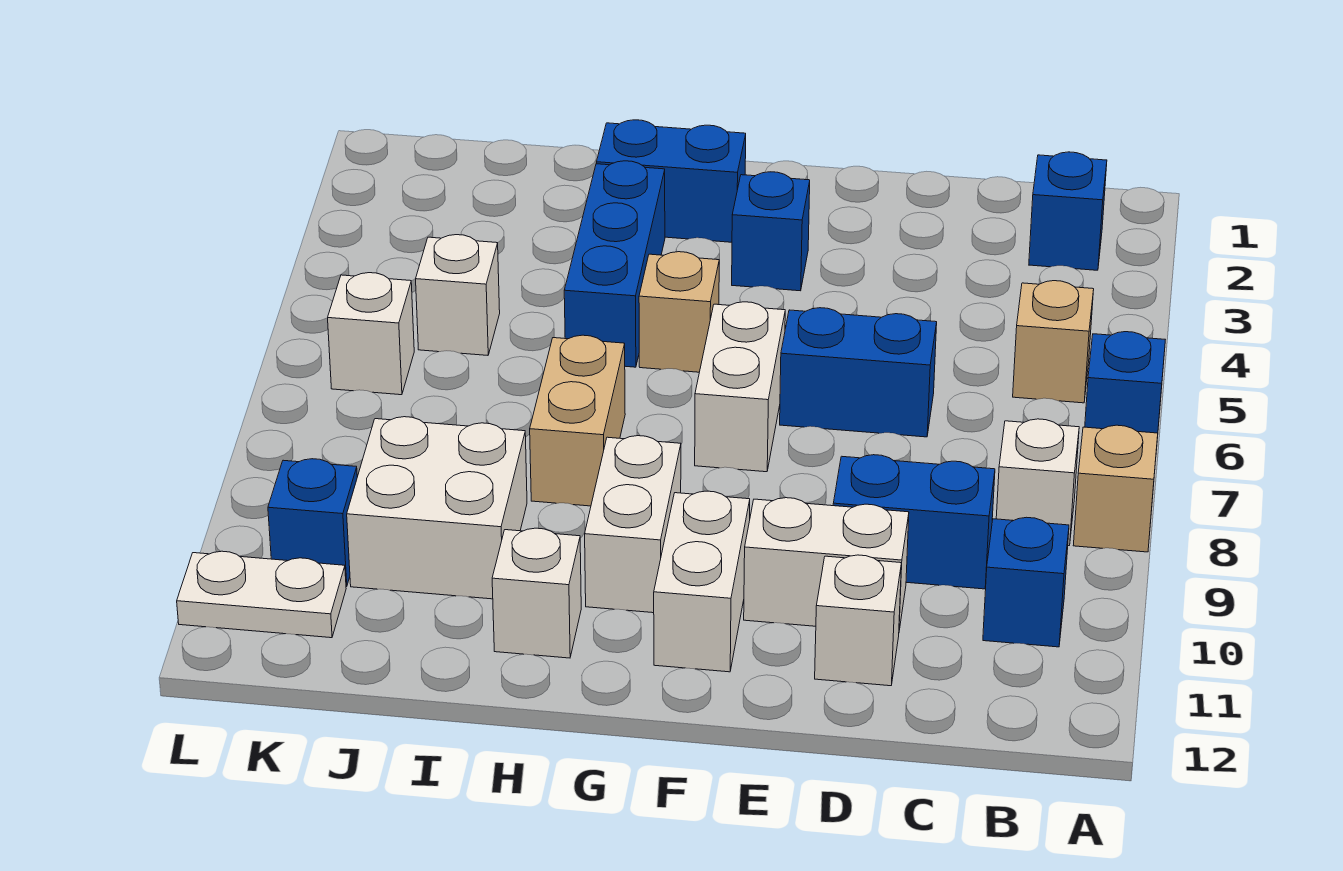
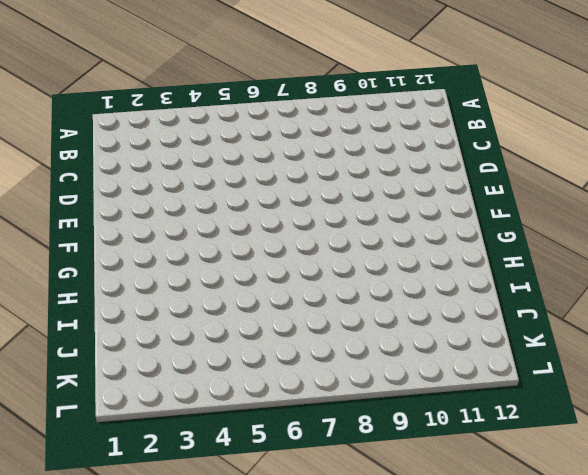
none -> blue 1x1 brick [1085,332,1165,450]
none -> tan 1x1 brick [1073,425,1158,552]
none -> blue 1x1 brick [1029,152,1107,270]

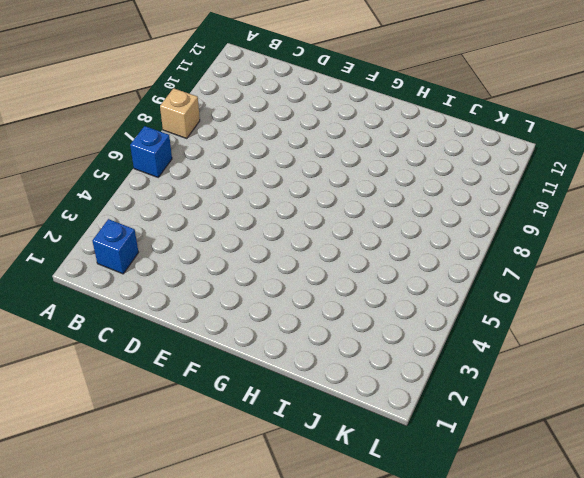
none -> tan 1x1 brick [1013,281,1094,403]
none -> white 1x1 brick [996,419,1079,546]
none -> blue 1x1 brick [983,517,1069,647]

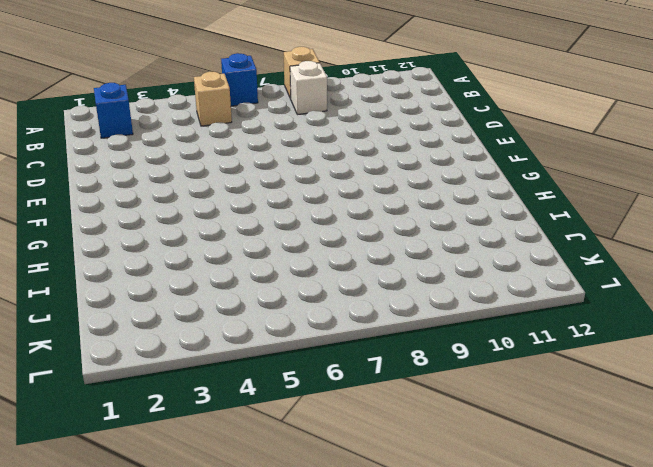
none -> blue 1x1 brick [983,517,1069,647]
none -> blue 1x2 brick [833,455,995,589]
none -> blue 1x2 brick [780,308,937,437]

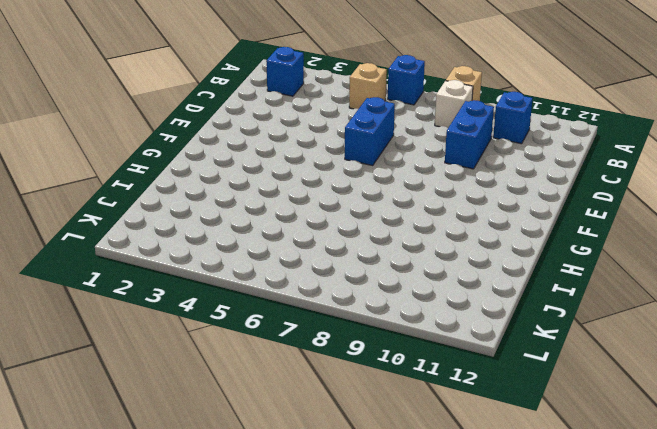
none -> white 1x2 brick [744,498,909,630]
none -> white 1x1 brick [815,555,901,686]
none -> blue 1x1 brick [732,172,810,291]

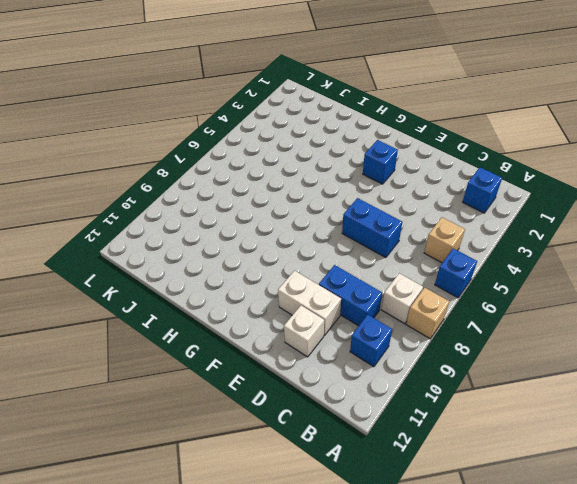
none -> white 1x2 brick [695,302,785,472]
none -> white 1x2 brick [654,491,750,672]
none -> blue 1x2 brick [597,120,746,242]

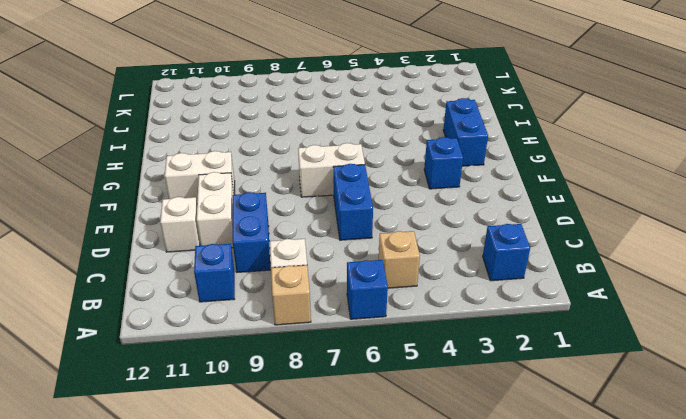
none -> tan 1x1 brick [639,252,719,372]
none -> white 1x2 brick [585,436,681,613]
none -> blue 1x3 brick [564,161,665,367]

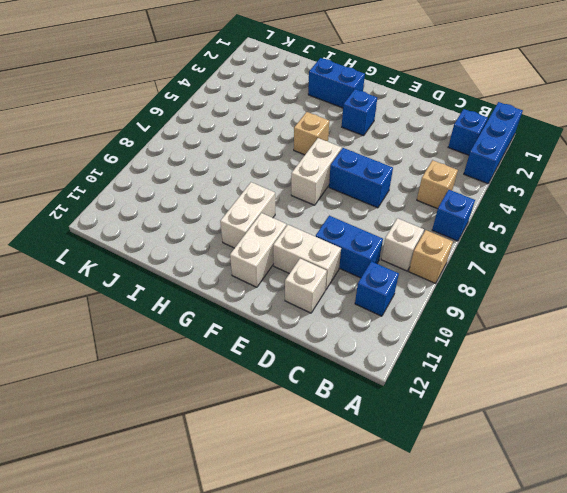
blue 1x3 brick [464,102,523,184] -> blue 1x3 brick moved to [564,161,665,367]
none -> tan 1x2 brick [530,335,625,506]
none -> white 1x1 brick [492,528,581,658]
none -> white 2x2 brick [347,417,527,599]

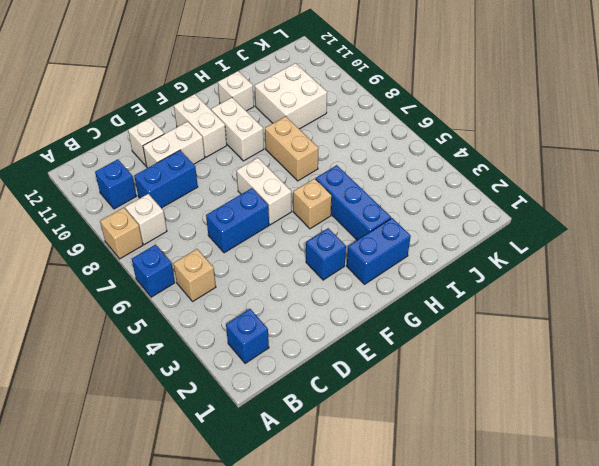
none -> white 1x1 brick [416,235,500,355]
none -> white 1x1 brick [328,273,414,395]
none -> blue 1x1 brick [268,459,357,587]

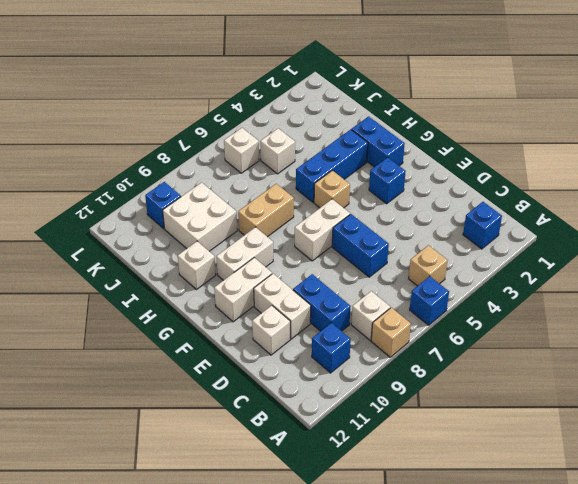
none -> white 1x2 plate [177,551,346,638]

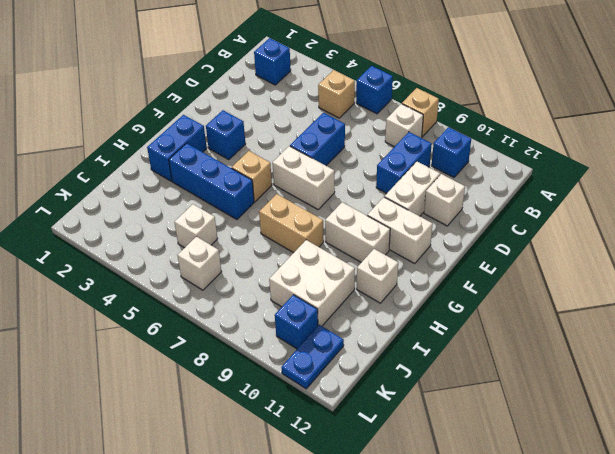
blue 1x2 plate [281,325,344,389] -> white 1x2 plate [177,551,346,638]

